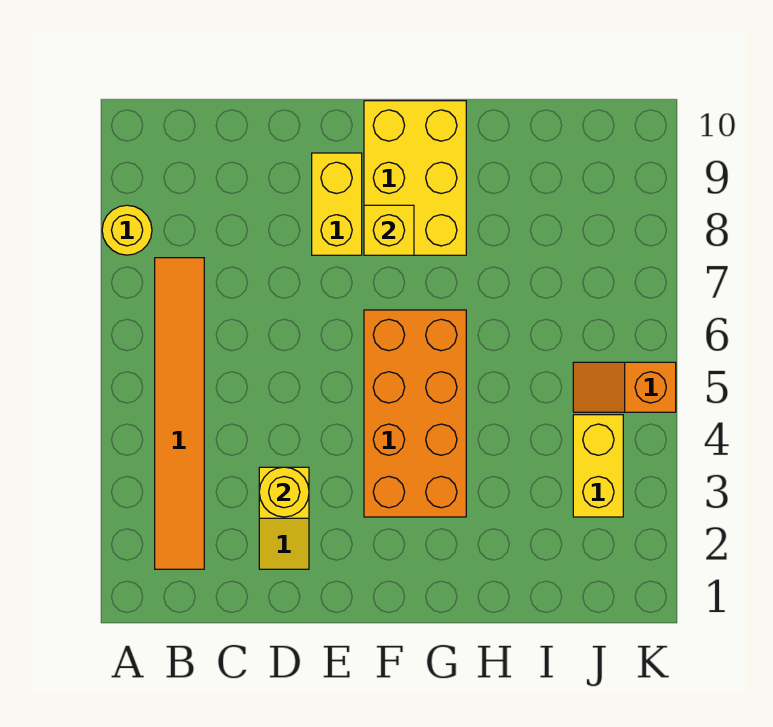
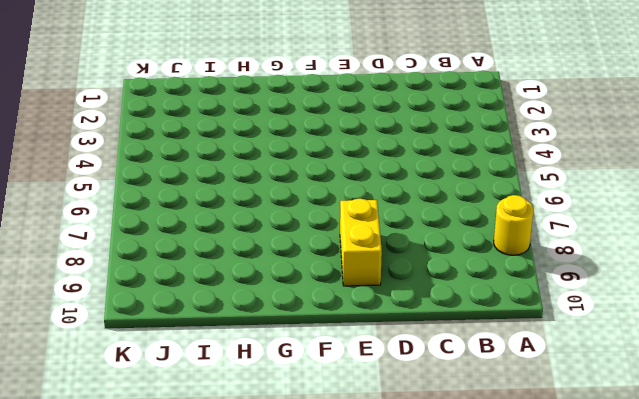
none -> orange 1x6 tile [155,258,204,569]
none -> yellow 1x2 slope [259,467,309,569]

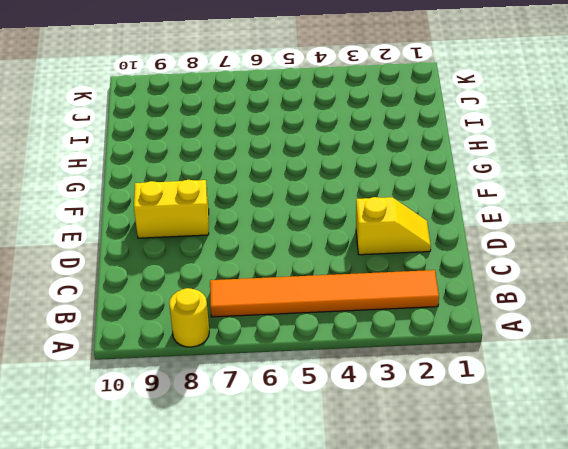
none -> orange 2x4 brick [364,310,466,517]
none -> yellow 2x3 brick [364,101,466,255]

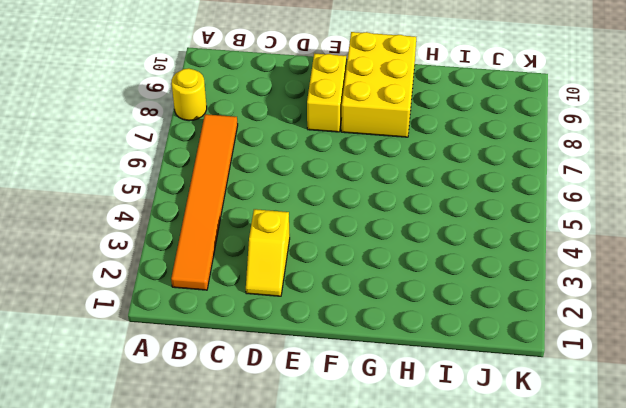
none -> orange 2x4 brick [364,310,466,517]
none -> yellow 1x2 brick [573,415,623,517]

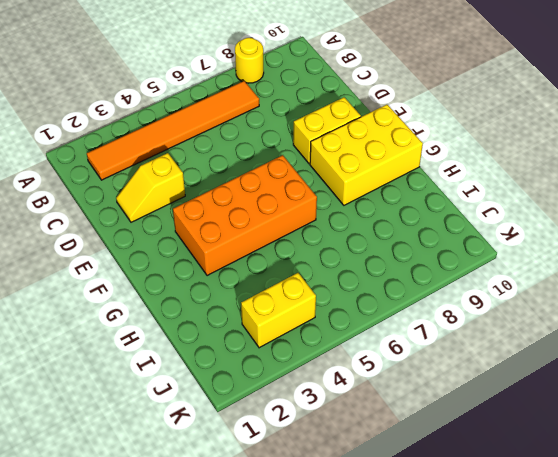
none -> orange 1x2 slope [573,362,676,412]
none -> yellow 1x1 round brick [259,467,309,517]

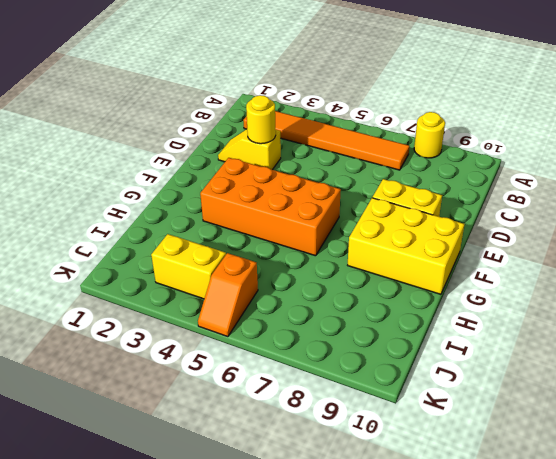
orange 1x2 slope [198,253,258,337] -> orange 1x2 slope turned to [573,362,676,412]
none -> yellow 1x1 brick [364,205,414,255]

